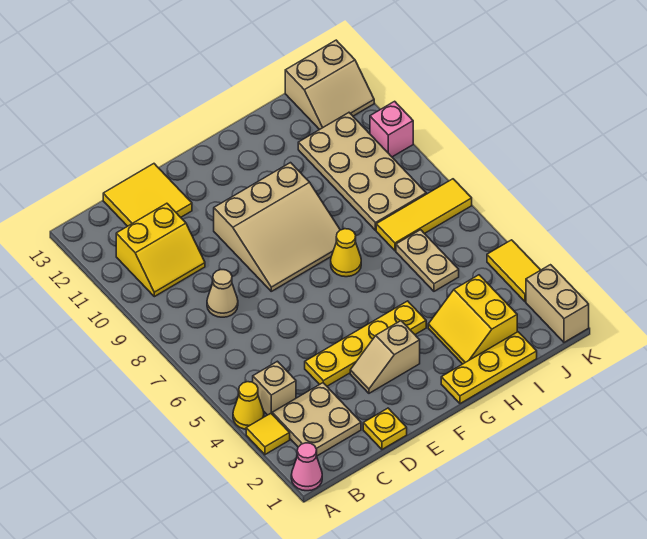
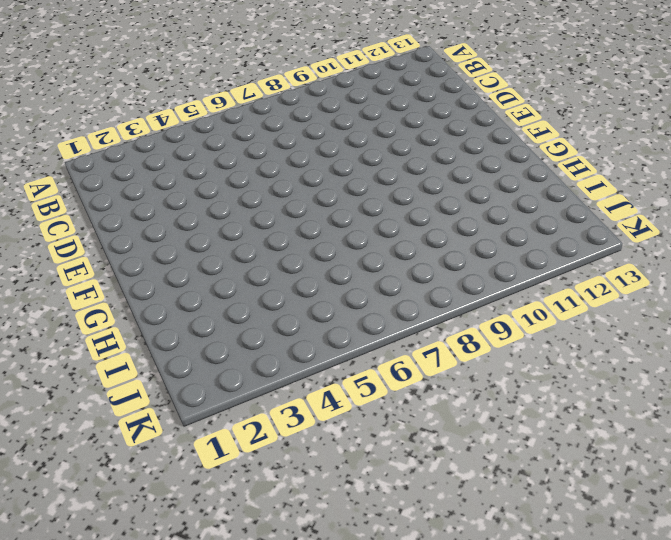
none -> pink 1x1 cone [291,443,322,491]
none -> yellow 1x1 tile [246,413,290,455]
none -> yellow 1x1 cone [233,382,264,429]

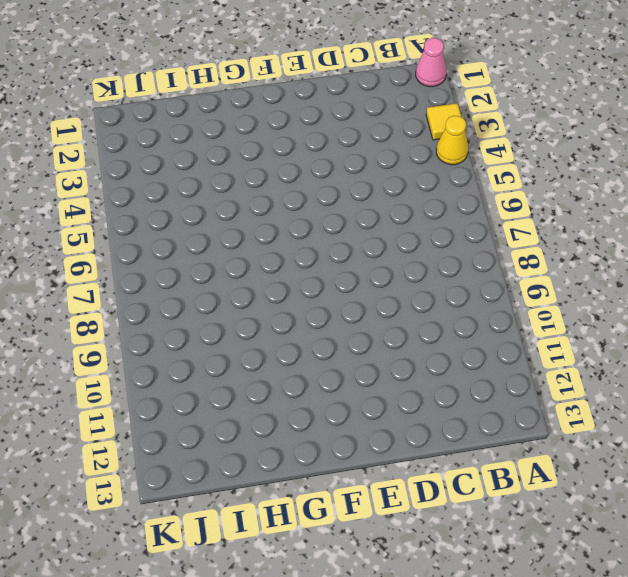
none -> tan 2x2 plate [272,383,361,456]
none -> tan 1x1 brick [253,361,296,415]
none -> yellow 2x2 slope [116,203,205,297]

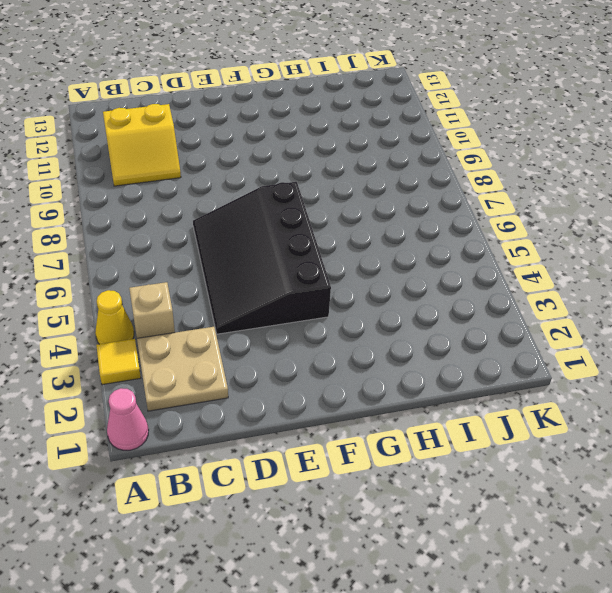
black 3x4 slope [193,182,331,334] -> yellow 1x4 plate [305,301,426,386]
none -> tan 1x1 cone [207,270,238,317]
none -> yellow 2x2 tile [103,164,192,226]
none -> yellow 1x1 plate [363,408,407,449]

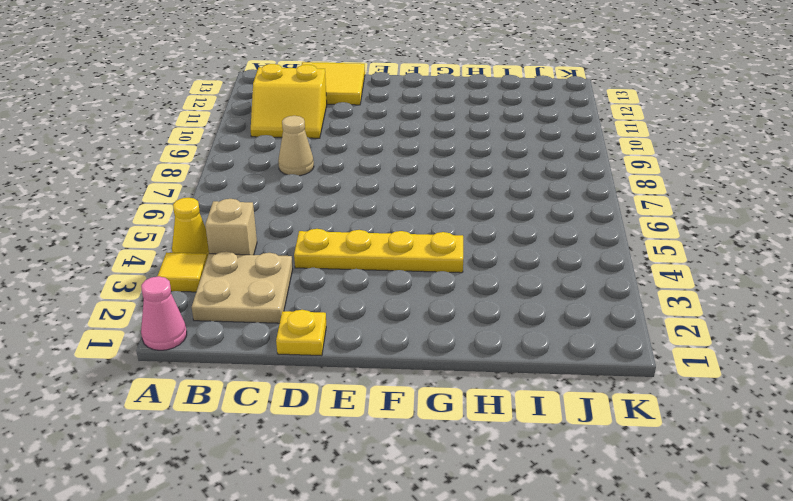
none -> tan 1x2 slope [350,321,420,393]
none -> tan 3x3 slope [214,163,340,291]
none -> yellow 1x3 plate [441,332,537,404]

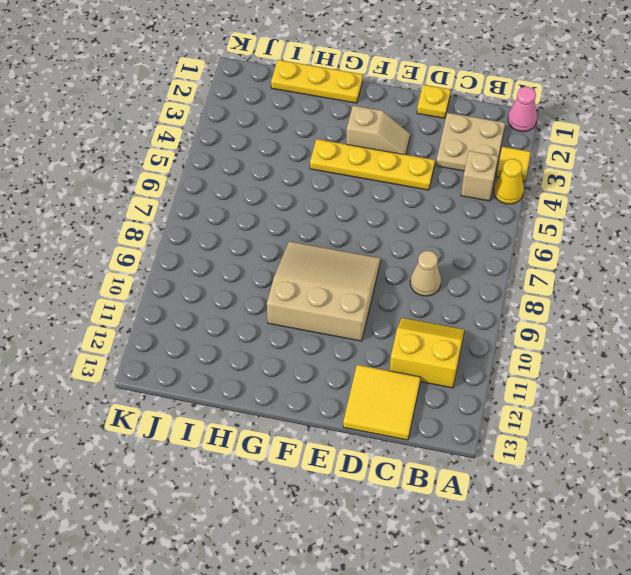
none -> yellow 1x1 cone [331,229,361,277]
none -> yellow 2x2 slope [428,275,517,364]
none -> tan 1x2 plate [396,230,459,291]

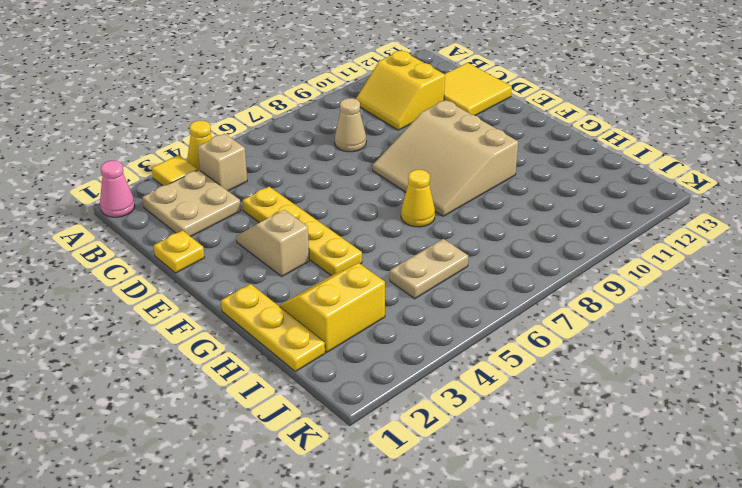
none -> yellow 1x3 tile [376,179,472,251]
none -> tan 2x4 plate [298,113,426,230]
none -> tan 2x2 slope [285,40,374,130]

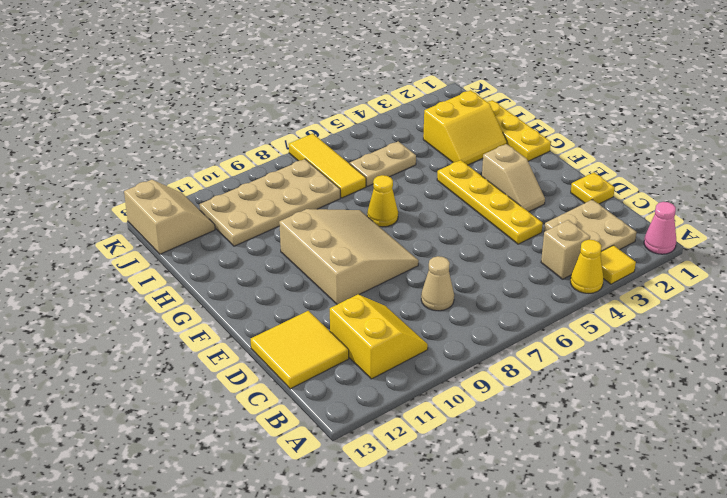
none -> tan 1x2 brick [526,265,589,342]
none -> yellow 1x2 tile [487,240,540,302]
none -> pink 1x1 brick [370,101,413,157]

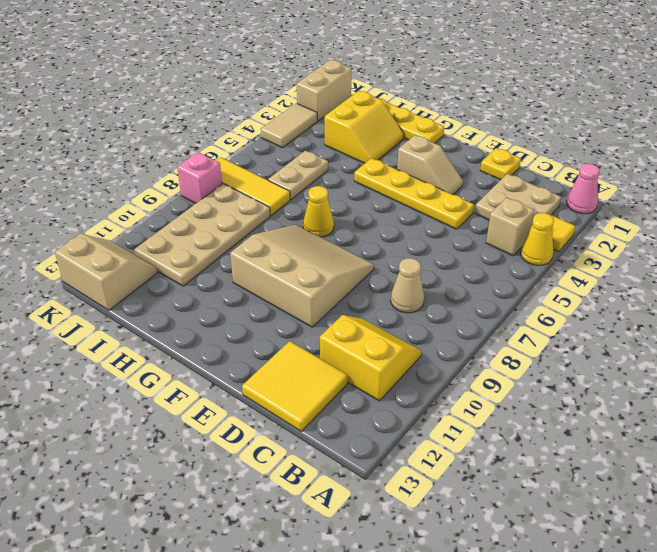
tan 1x2 tile [261,103,318,148] -> yellow 1x2 tile [487,240,540,302]
pink 1x1 brick [177,152,222,203] -> pink 1x1 brick moved to [370,101,413,157]

